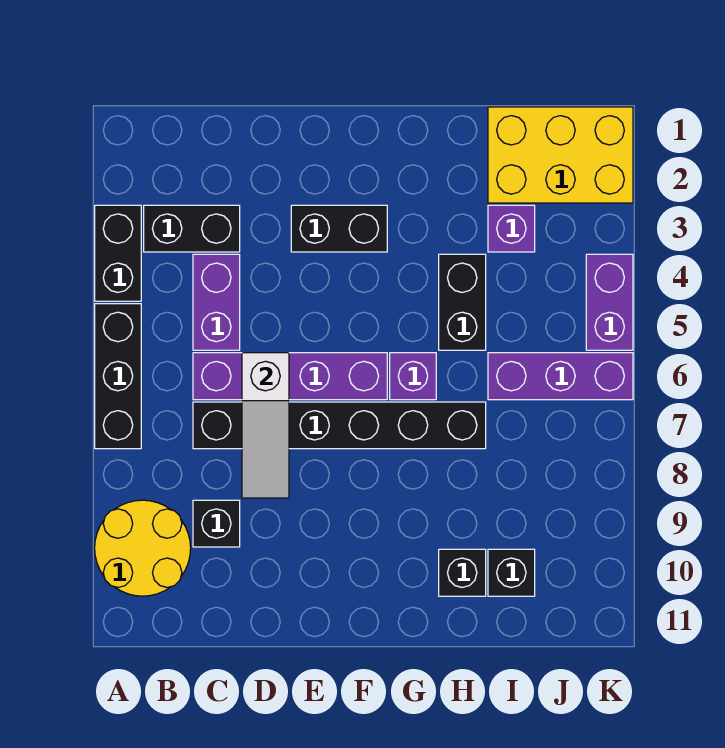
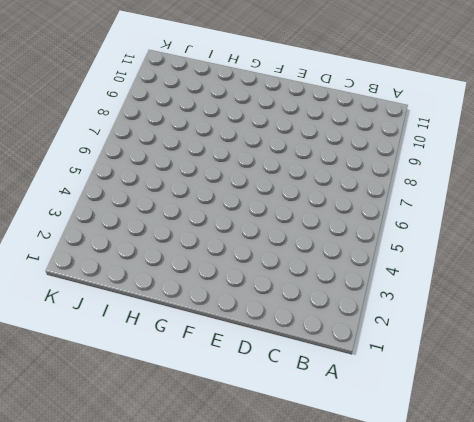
none -> black 1x2 brick [95,205,141,301]
none -> black 1x3 brick [95,304,141,449]
none -> yellow 2x2 round brick [95,500,191,596]

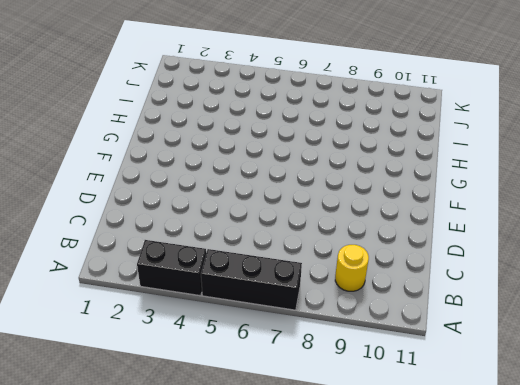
yellow 1x1 round brick [335,245,369,291] -> yellow 2x2 round brick [95,500,191,596]
none -> black 1x2 brick [144,205,240,252]
none -> purple 1x2 brick [193,254,240,350]
none -> purple 1x4 brick [193,353,387,400]

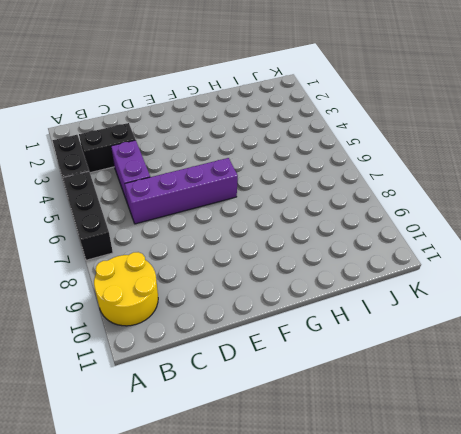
none -> black 1x6 brick [193,402,486,449]
none -> black 1x1 brick [193,500,240,547]
none -> black 1x2 brick [291,205,387,252]

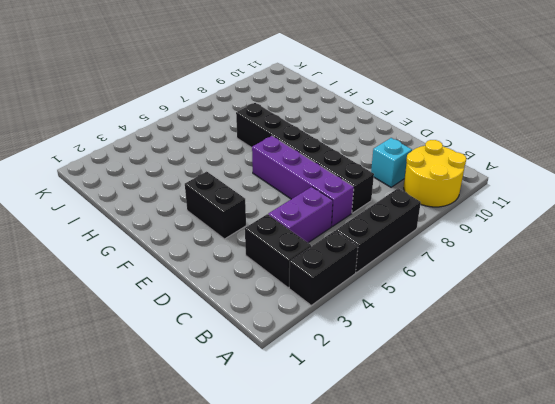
cyan 1x1 brick [371,138,412,187] -> black 1x1 brick [193,500,240,547]
none -> purple 1x1 brick [390,353,436,400]
none -> black 1x2 brick [439,254,486,350]
none -> black 1x1 brick [439,549,486,596]

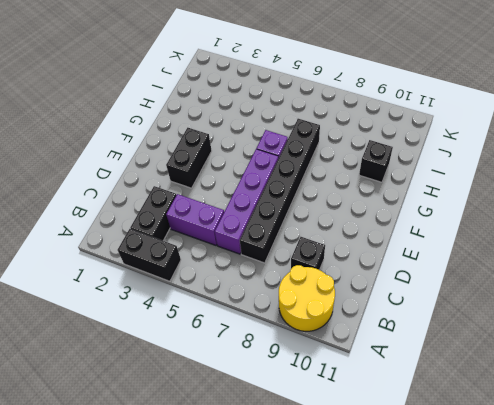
none -> black 1x3 brick [95,304,141,449]
none -> black 1x2 brick [439,254,486,350]
none -> yellow 2x3 brick [488,107,633,203]

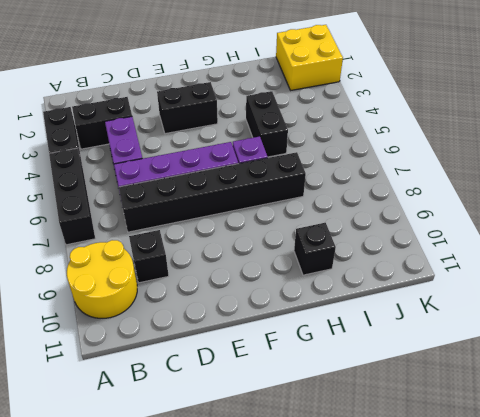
yellow 2x2 brick [276,25,343,90] -> yellow 2x3 brick [488,107,633,203]
none -> purple 1x1 brick [488,205,535,252]
none -> purple 1x3 brick [488,353,633,400]
none -> black 1x1 brick [488,549,535,596]

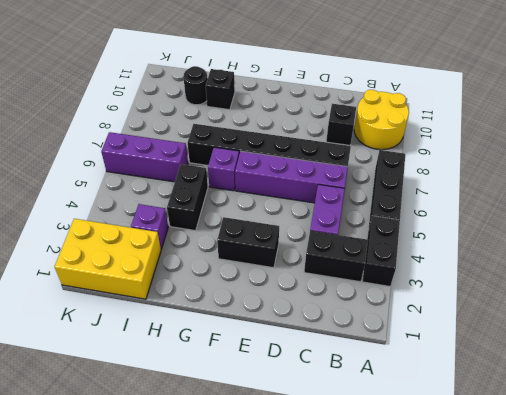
black 1x1 round brick [183,66,208,105] -> black 1x1 brick [488,549,535,596]
none -> purple 1x2 brick [586,254,633,350]
none -> white 1x3 slope [242,353,289,498]

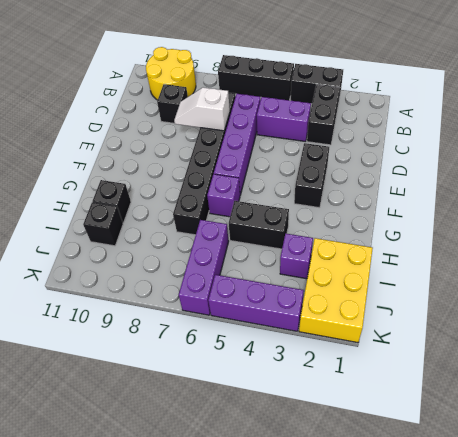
white 1x2 slope [174,87,230,131] -> white 1x3 slope [242,353,289,498]
purple 1x3 brick [208,275,304,331] -> purple 1x2 brick [586,254,633,350]

